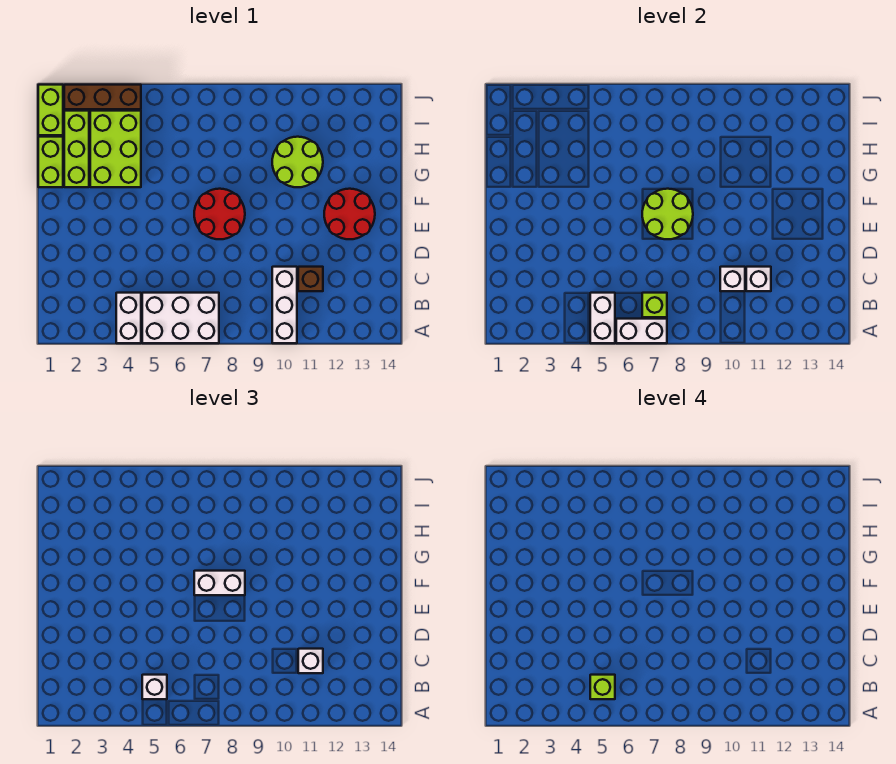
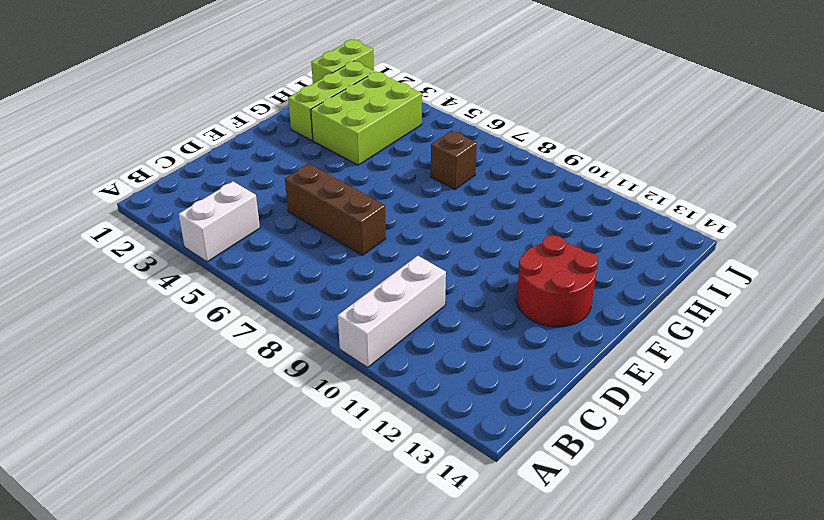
brown 1x3 brick [285,164,386,255] -> brown 1x3 brick moved to [64,85,141,109]
brown 1x1 brick [431,131,477,189] -> brown 1x1 brick moved to [298,267,323,291]
none -> white 2x3 brick [142,293,219,343]
none -> red 2x2 round brick [194,189,245,239]
none -> lime 1x2 brick [38,137,63,187]

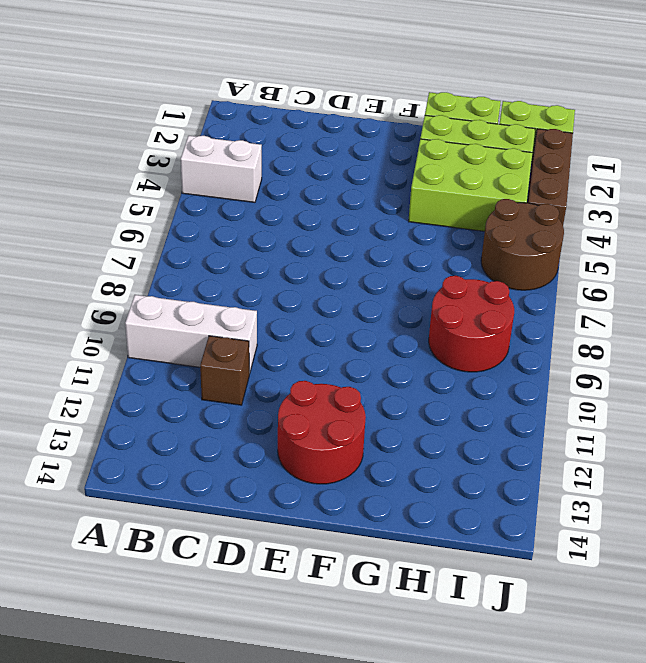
red 2x2 round brick [429,276,514,372] -> red 2x2 round brick moved to [194,189,245,239]
brown 2x2 round brick [481,199,564,290] -> none
none -> white 2x3 brick [142,293,219,343]
none -> lime 2x2 round brick [272,137,323,187]
none -> white 1x2 brick [590,293,615,343]

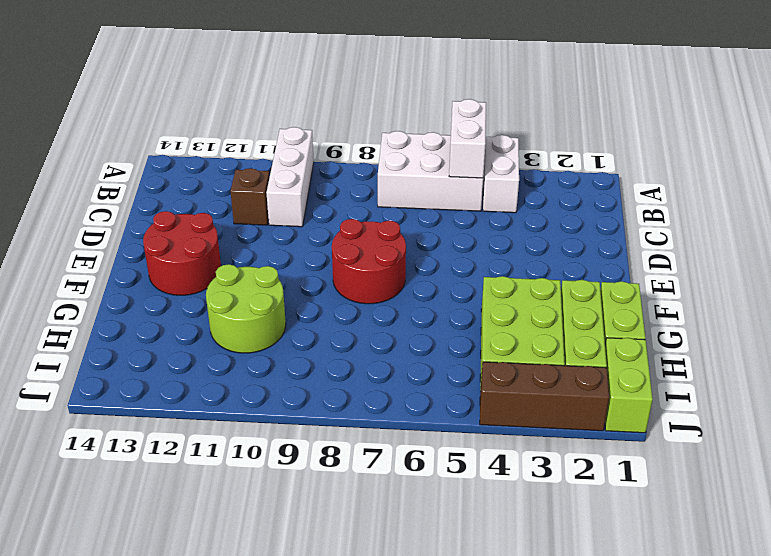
none -> white 1x2 brick [616,319,667,343]
none -> lime 1x1 brick [642,293,667,317]
none -> white 1x1 brick [720,267,745,291]

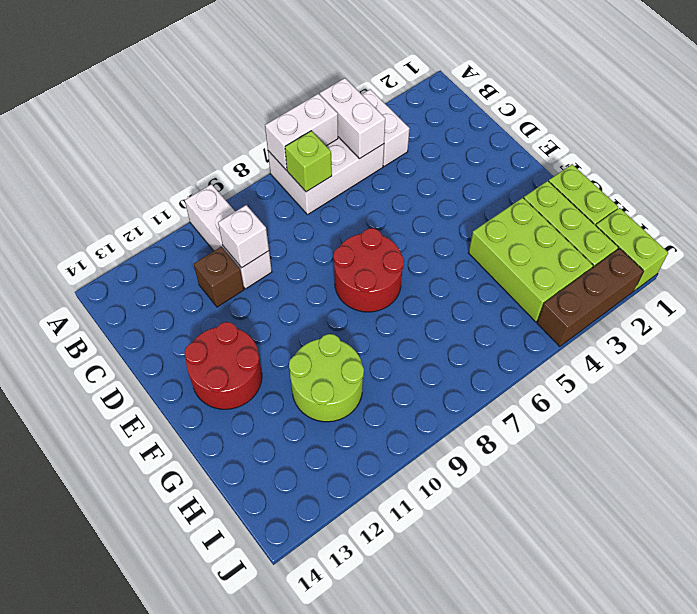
none -> white 1x1 brick [746,267,771,291]
none -> lime 2x2 round brick [642,189,693,239]
none -> white 1x1 brick [142,675,167,699]

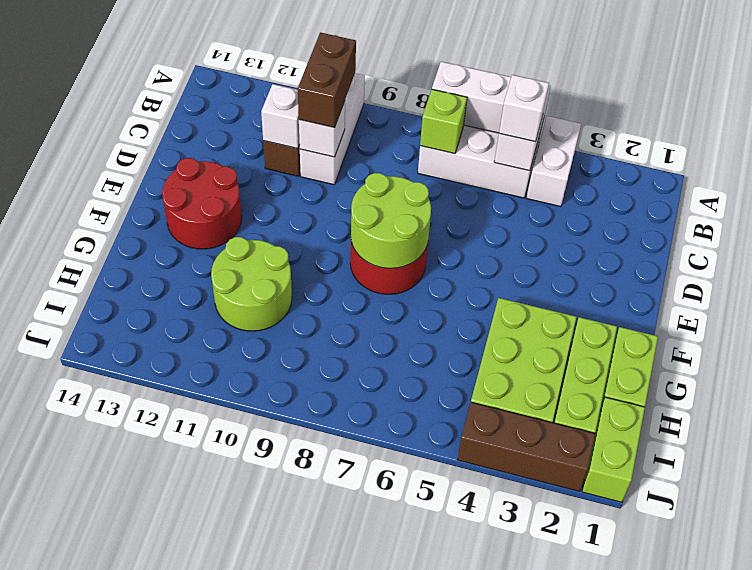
brown 1x2 brick [298,33,356,128] -> none
none -> white 1x1 brick [298,649,323,673]
none -> white 1x2 brick [194,571,245,595]
none -> lime 1x1 brick [590,675,615,699]

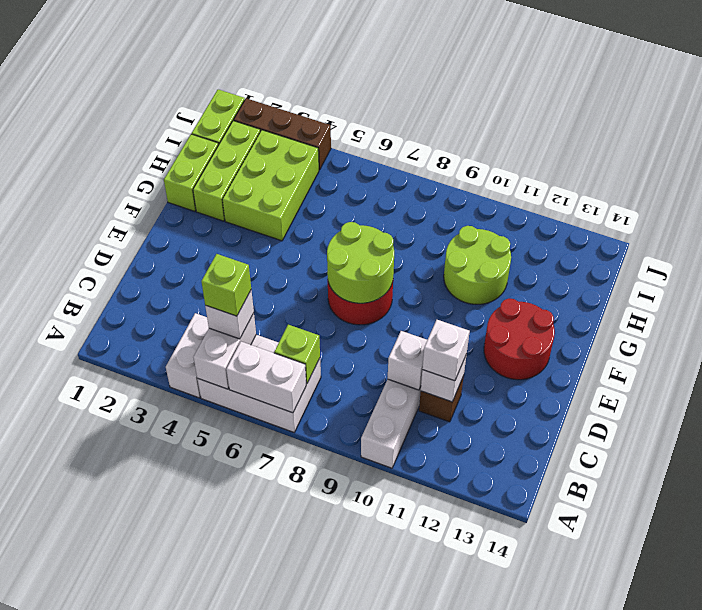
none -> white 1x2 brick [194,571,245,595]

